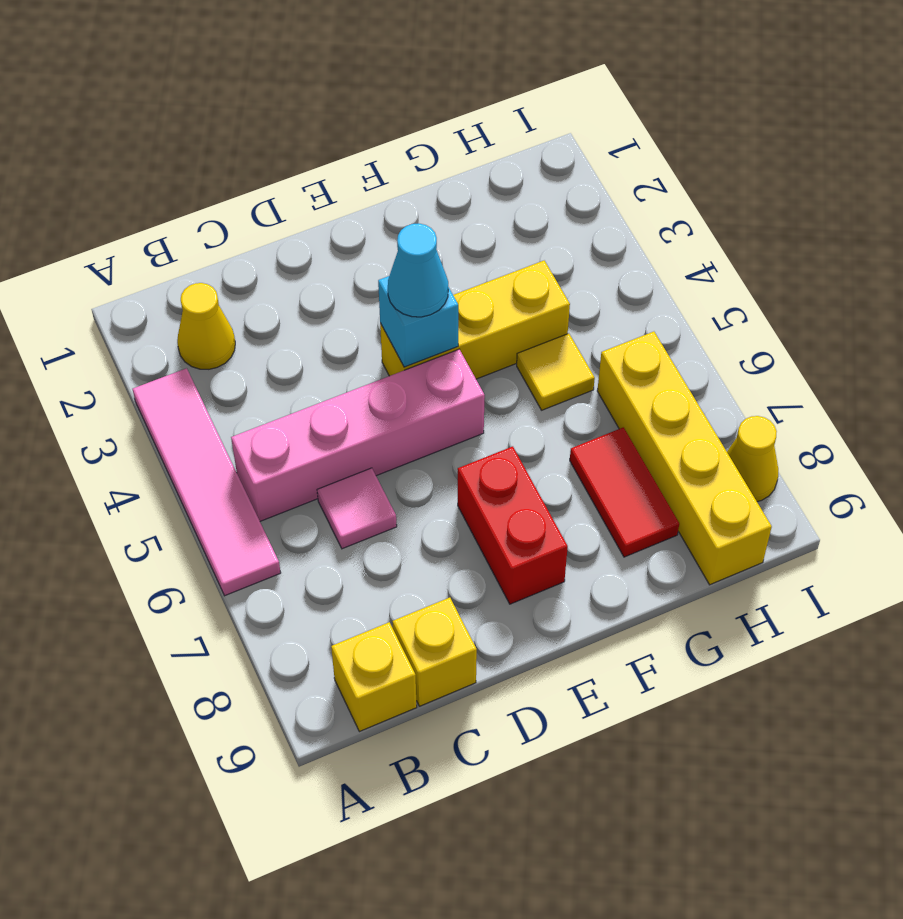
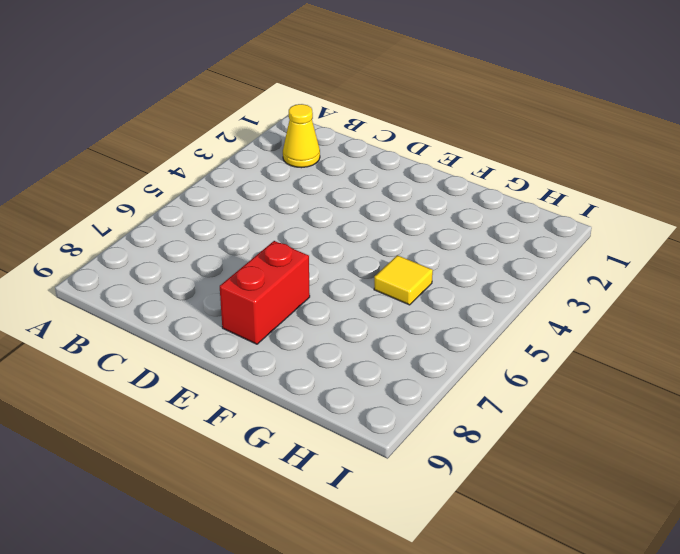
none -> pink 1x4 tile [133,368,281,596]
none -> pink 1x4 brick [231,349,485,521]
none -> yellow 1x1 brick [331,622,417,732]

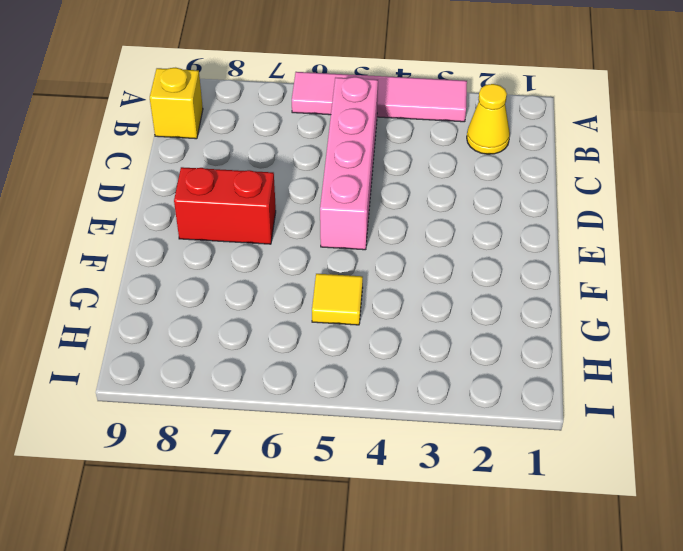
none -> pink 1x1 tile [317,468,397,549]
none -> yellow 1x1 brick [392,598,477,706]
none -> yellow 1x3 brick [380,261,570,379]

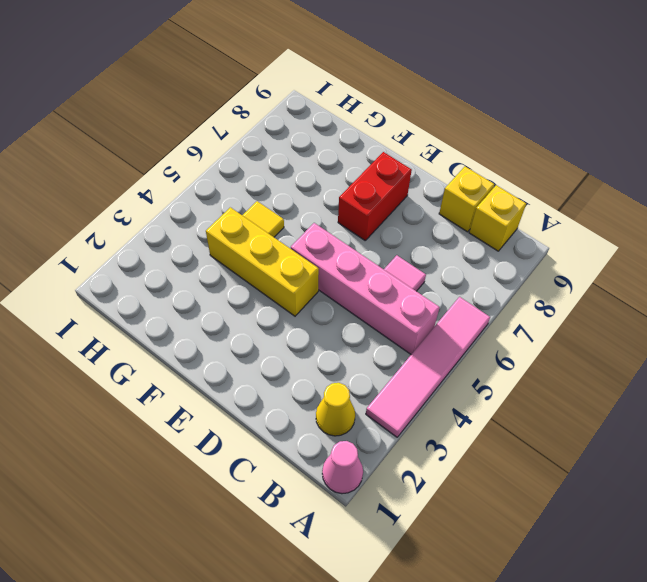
pink 1x1 cone [322,441,363,494] -> none
none -> red 1x2 tile [570,427,679,557]
none -> yellow 1x4 brick [597,332,772,585]
none -> yellow 1x1 cone [727,416,778,502]

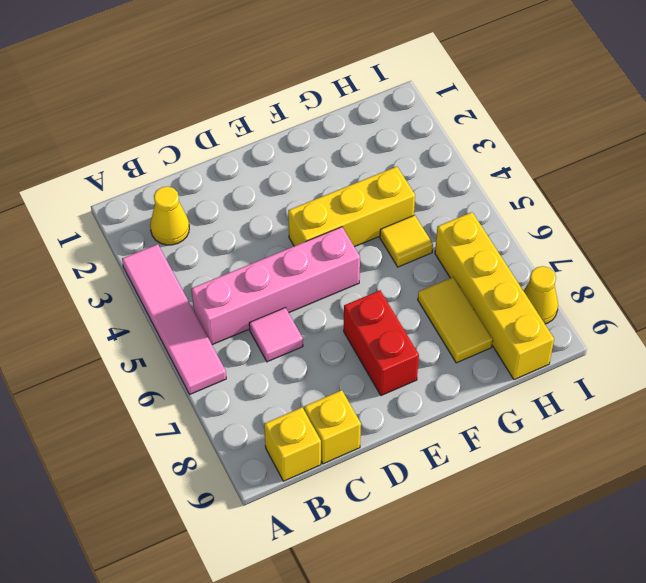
yellow 1x2 tile [418,277,493,363] -> red 1x2 tile [570,427,679,557]
none -> cyan 1x1 brick [378,276,458,367]
none -> cyan 1x1 cone [388,223,448,317]

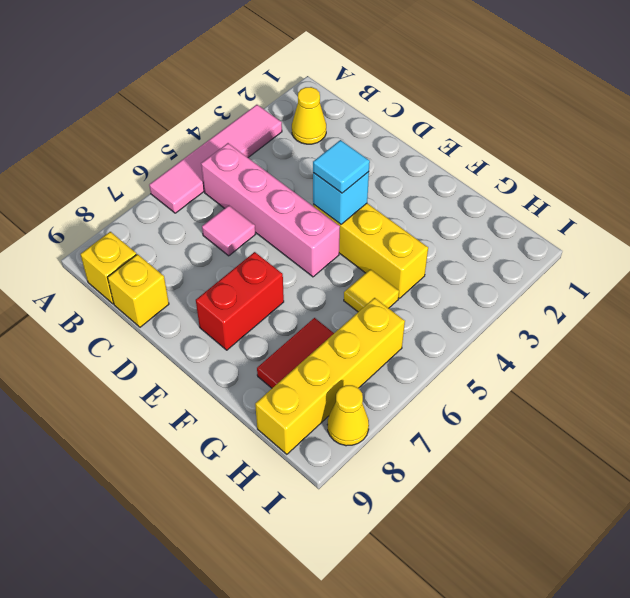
cyan 1x1 tile [313,140,370,193] -> cyan 1x1 cone [388,223,448,317]

